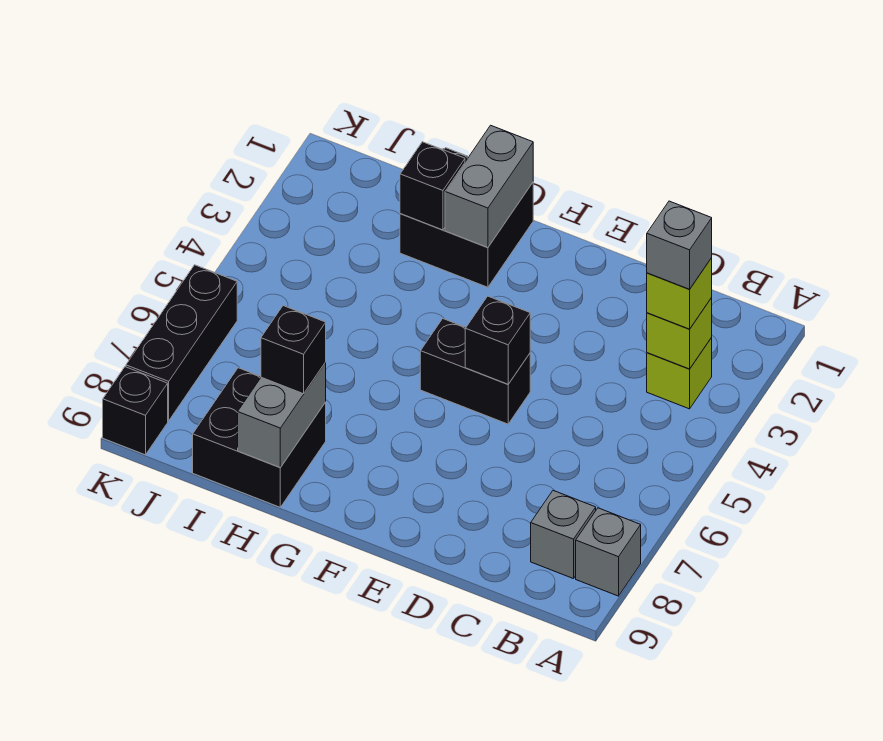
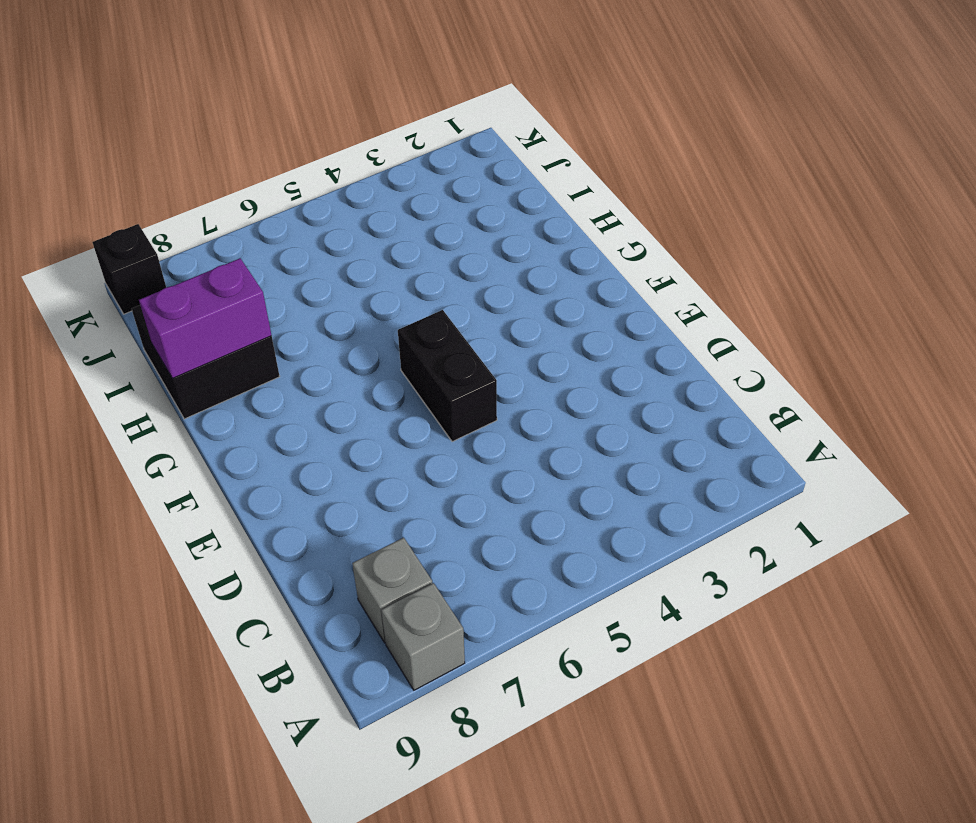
purple 1x2 brick [139,258,272,378] -> grey 1x2 brick [238,363,326,467]
none -> lime 1x1 brick [647,338,712,409]
none -> black 2x2 brick [400,148,533,287]
none -> black 1x3 brick [126,265,237,421]

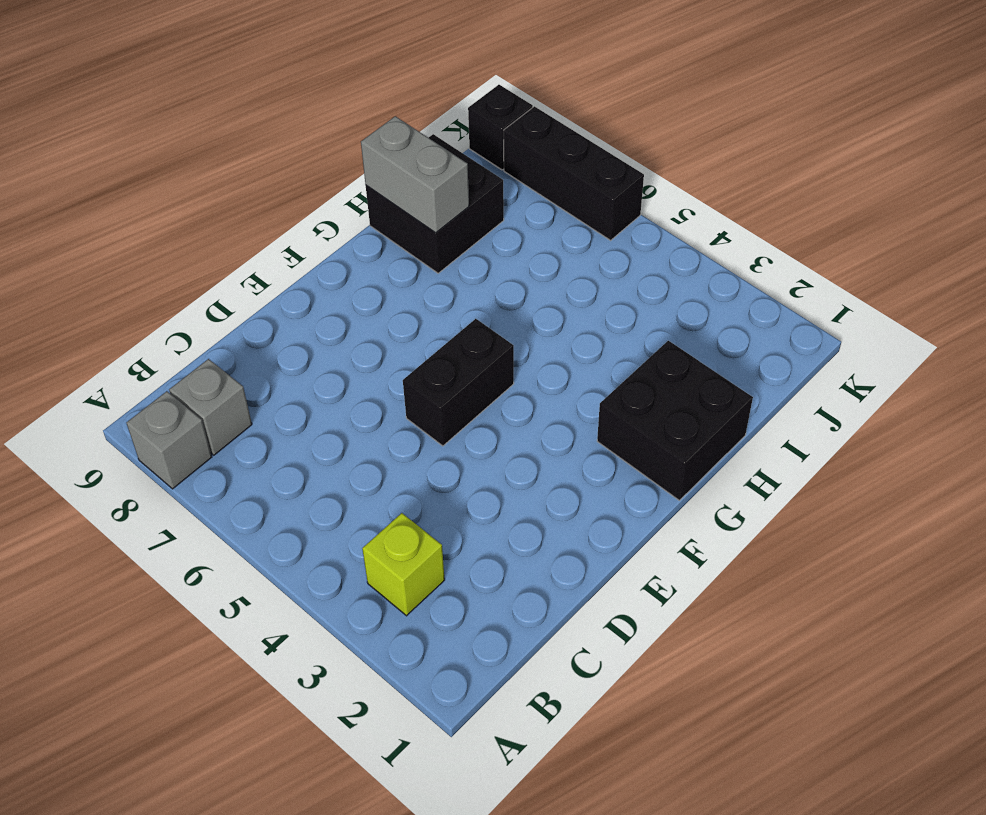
none -> lime 1x1 brick [647,298,712,369]
none -> black 1x1 brick [465,296,530,384]
none -> grey 1x2 brick [445,125,533,247]

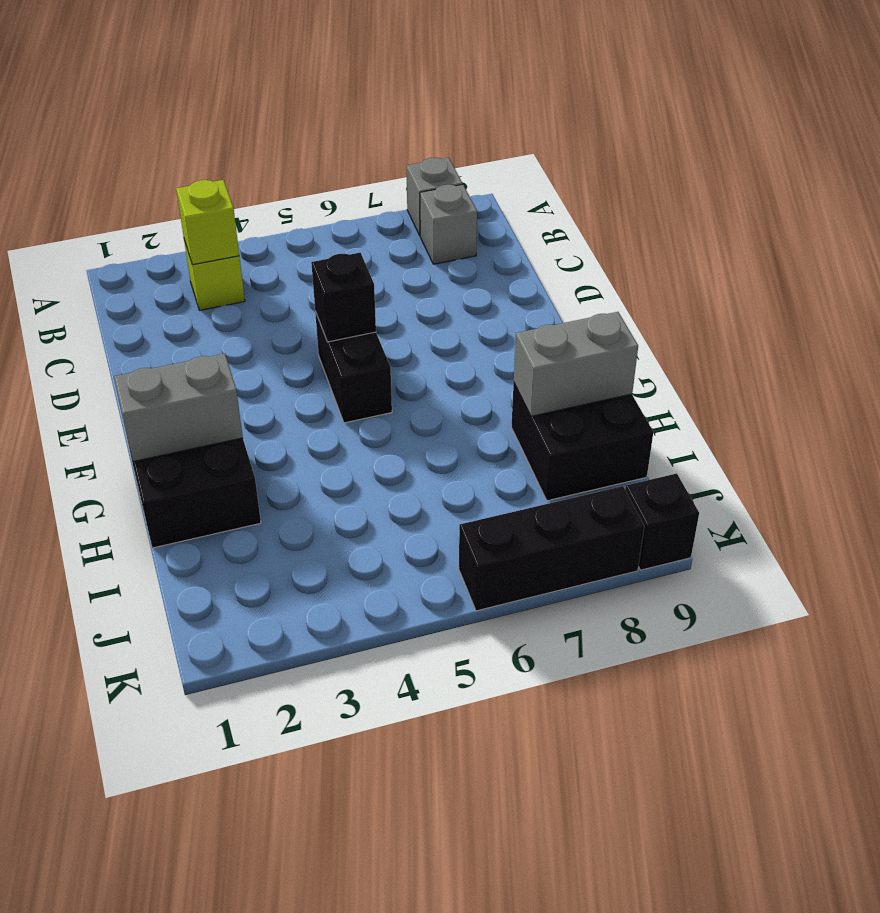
none -> black 1x1 brick [400,142,465,230]
none -> lime 1x1 brick [647,258,712,329]
none -> black 1x1 brick [261,306,326,394]

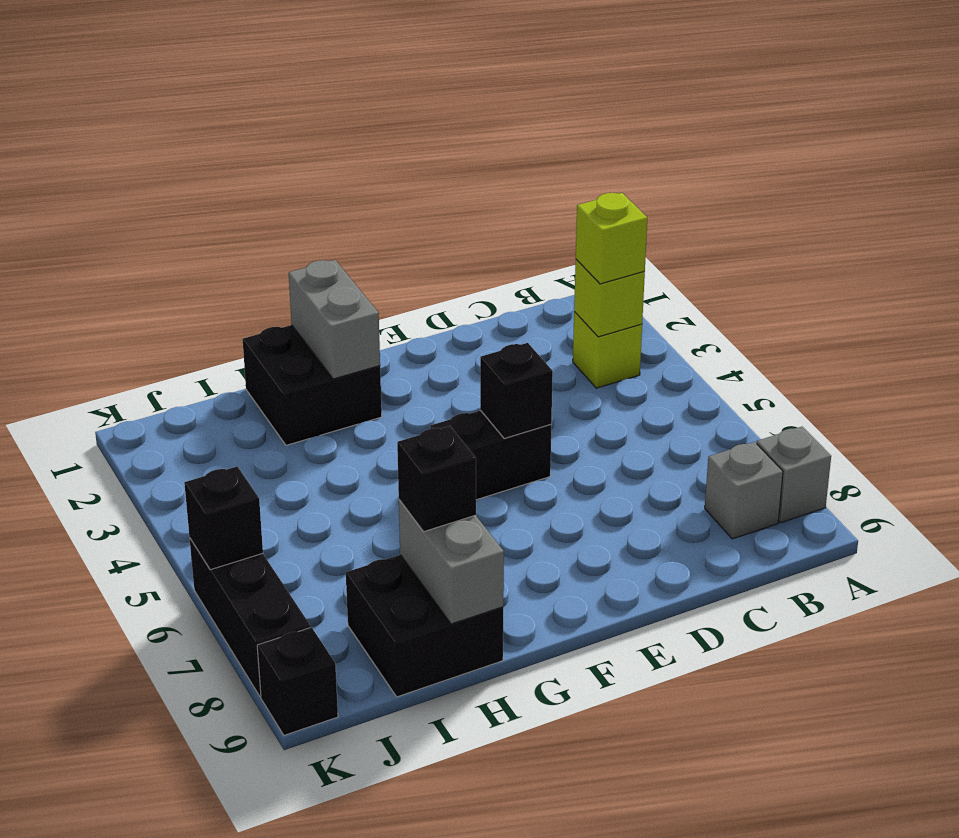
black 1x1 brick [184,466,263,570] -> black 1x1 brick moved to [400,142,465,230]
none -> grey 1x1 brick [647,201,712,289]

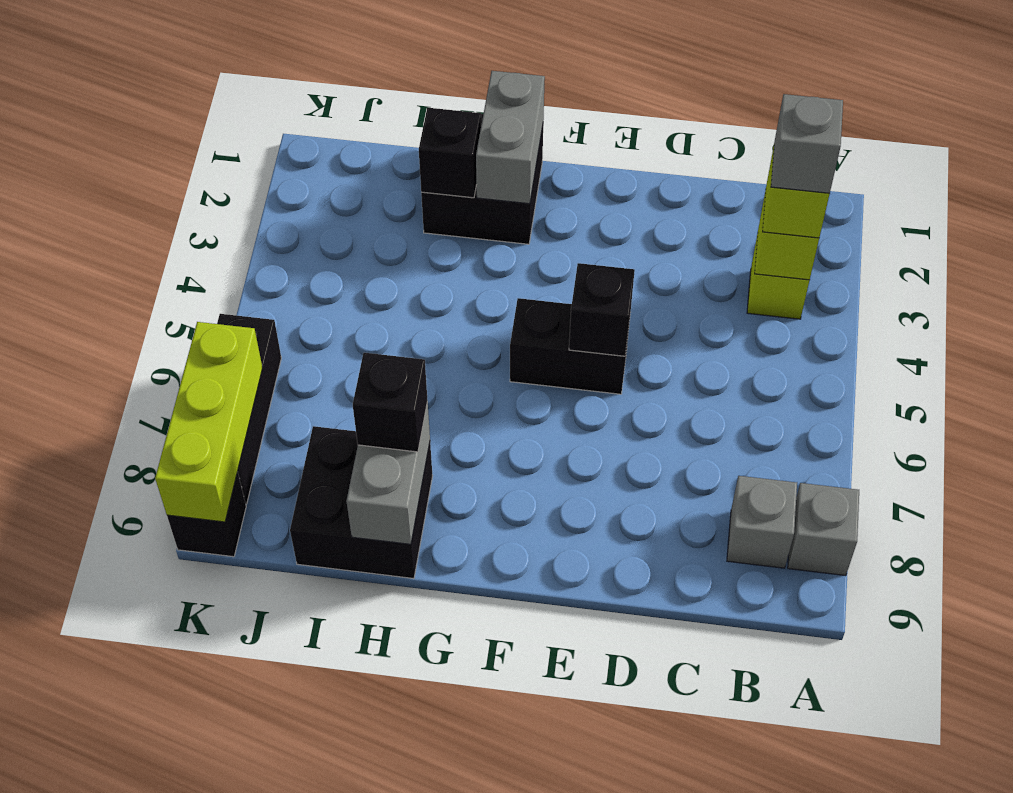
lime 1x3 brick [155,322,263,522] -> none

